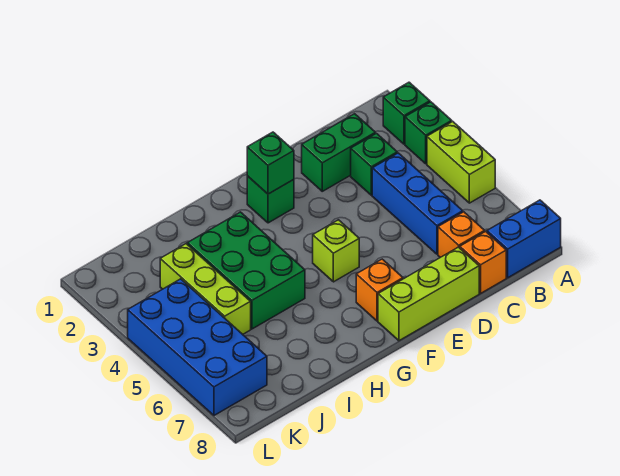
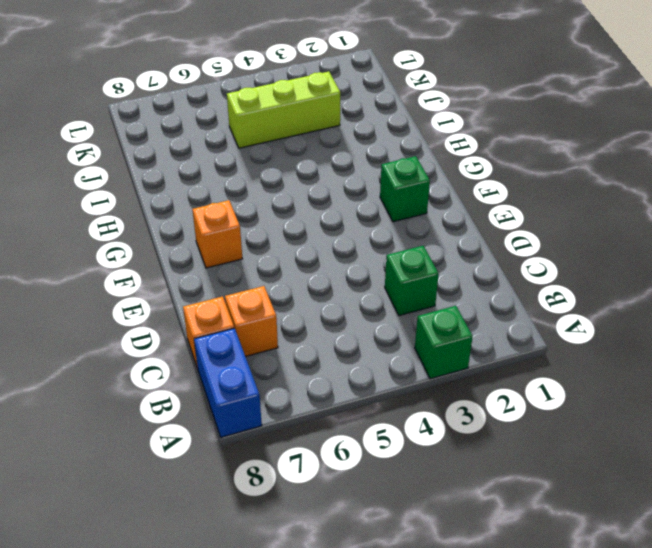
none -> green 1x1 brick [383,82,430,144]
none -> lime 1x2 brick [427,121,495,203]
none -> green 1x2 brick [302,114,375,191]

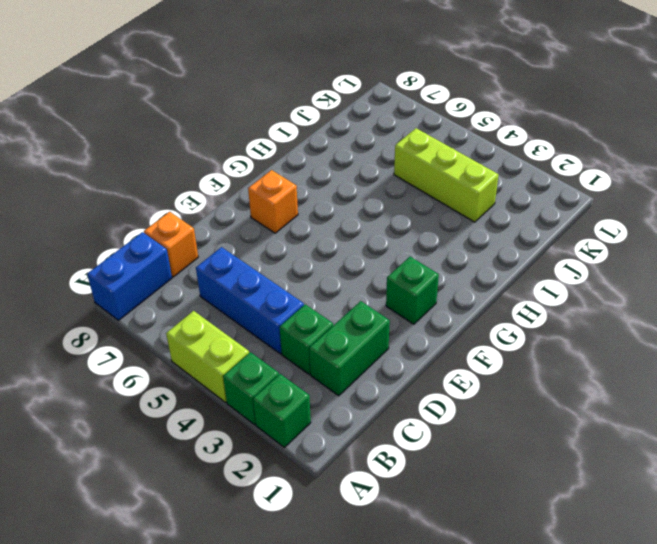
none -> orange 1x1 brick [438,212,485,257]
none -> lime 1x3 brick [378,247,479,341]
none -> lime 1x1 brick [313,220,359,282]

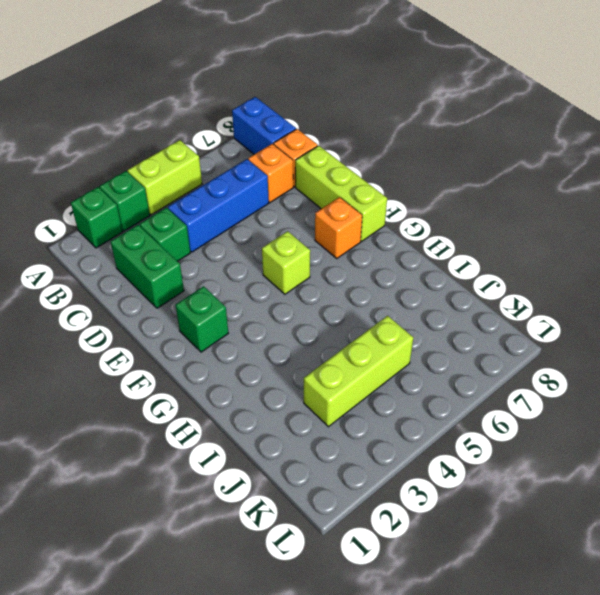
none -> green 2x3 brick [187,212,305,329]
none -> blue 2x4 brick [128,279,267,415]
none -> green 1x1 brick [247,132,294,194]

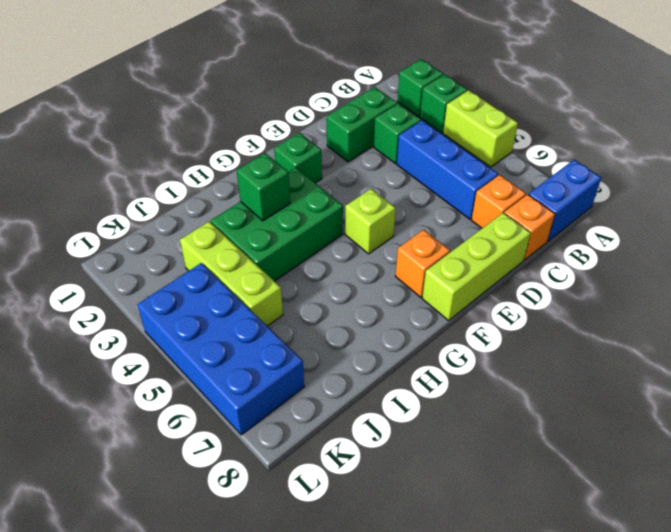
green 2x3 brick [211,167,343,281] -> green 2x3 brick turned to [187,212,305,329]
green 1x1 brick [237,153,290,221] -> green 1x1 brick moved to [247,132,294,194]

